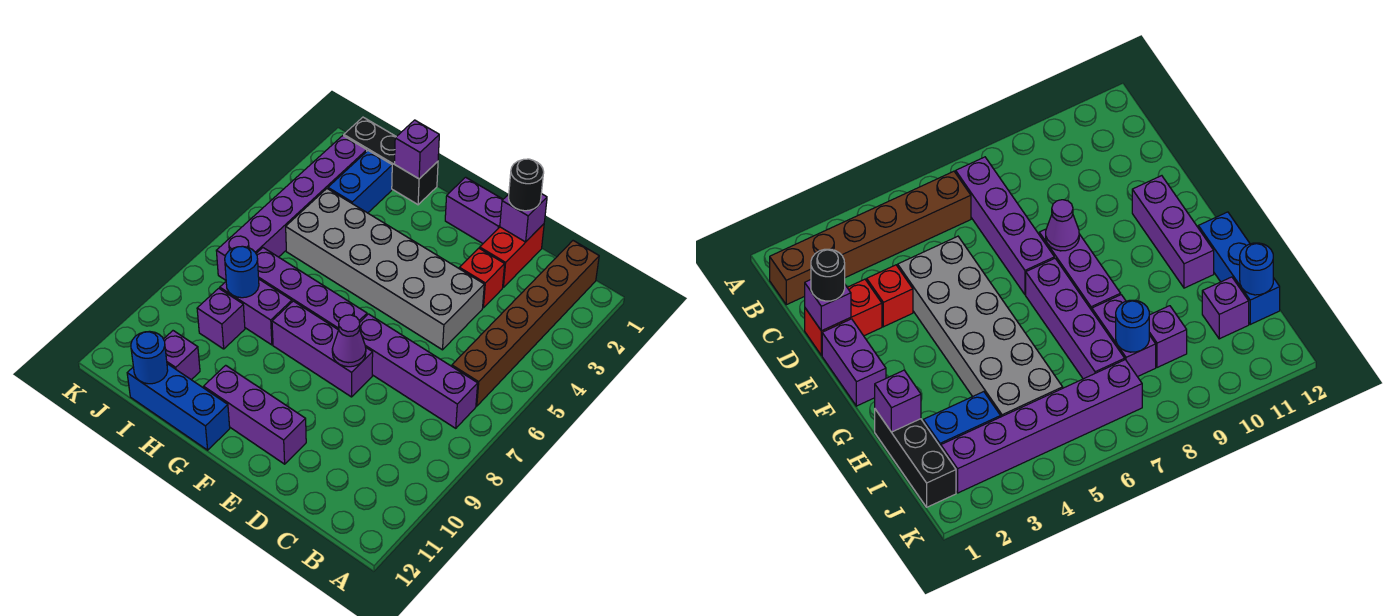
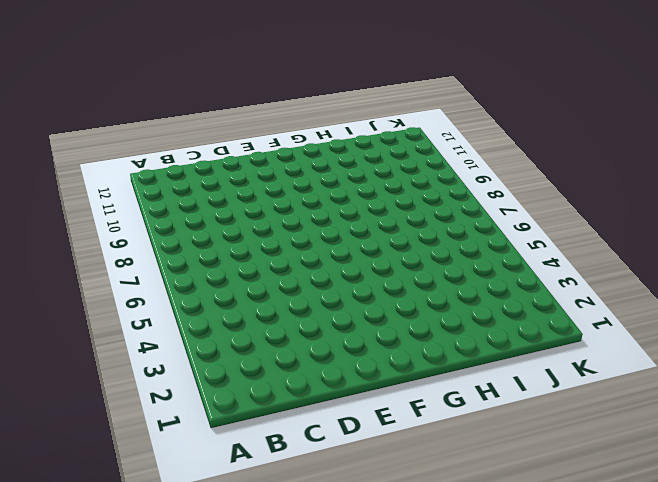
none -> brown 1x6 brick [452,241,599,406]
none -> purple 1x4 brick [360,314,478,428]
none -> red 1x2 brick [480,224,544,287]

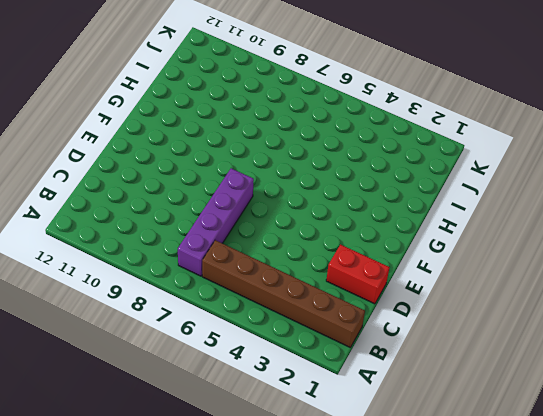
none -> red 1x1 brick [459,248,505,308]
none -> grey 2x6 brick [286,189,484,350]
none -> purple 1x2 brick [445,177,503,243]

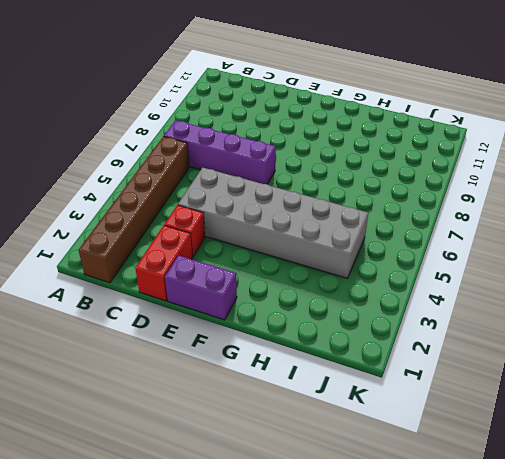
none -> purple 1x3 brick [272,301,373,397]
none -> purple 1x3 brick [204,365,306,464]
none -> purple 1x4 brick [256,248,367,330]

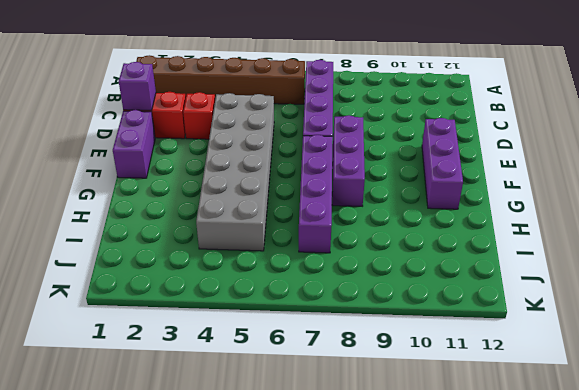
none -> blue 1x3 brick [127,364,230,450]
none -> black 1x3 brick [344,117,438,205]
none -> purple 1x2 brick [220,279,292,345]

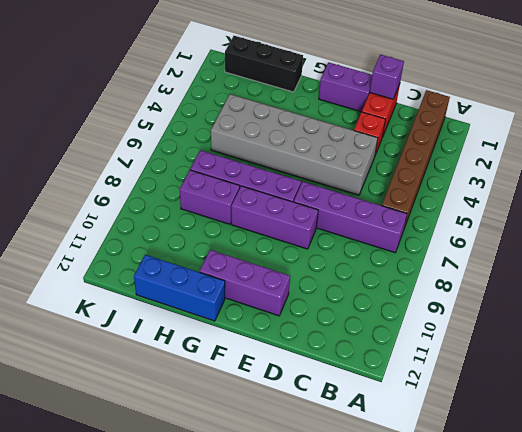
none -> blue 1x2 brick [328,151,392,213]
none -> purple 1x1 brick [197,288,245,349]
none -> purple 1x1 brick [164,331,200,380]

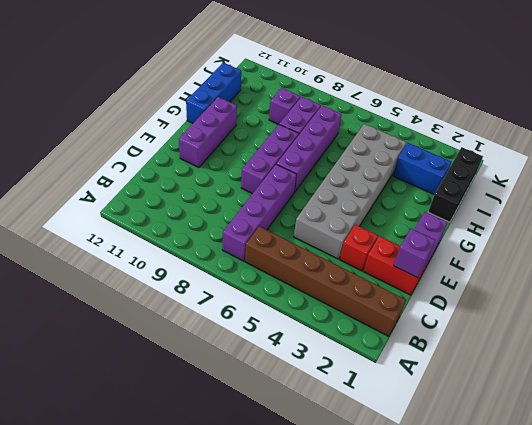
none -> purple 1x1 brick [164,331,200,380]
none -> purple 1x6 brick [216,136,367,280]
none -> purple 1x1 cone [332,315,366,367]

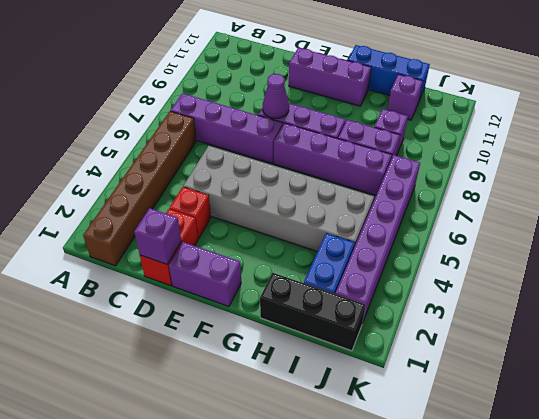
none -> purple 1x1 brick [395,120,439,179]
none -> blue 1x1 round brick [225,246,259,298]
none -> blue 1x1 round brick [131,331,168,384]

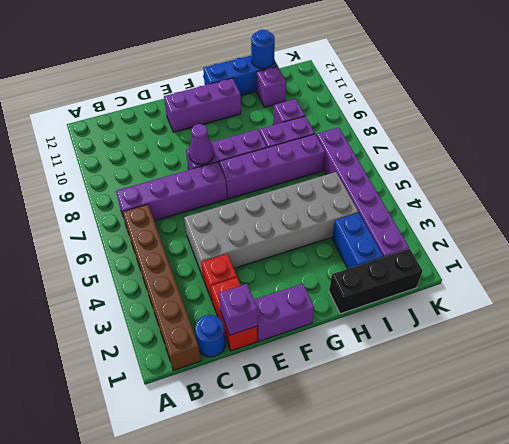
blue 1x1 round brick [195,315,225,357] -> blue 1x1 round brick moved to [225,246,259,298]
none -> purple 1x1 brick [395,120,439,179]
none -> black 1x1 round brick [509,159,544,211]

